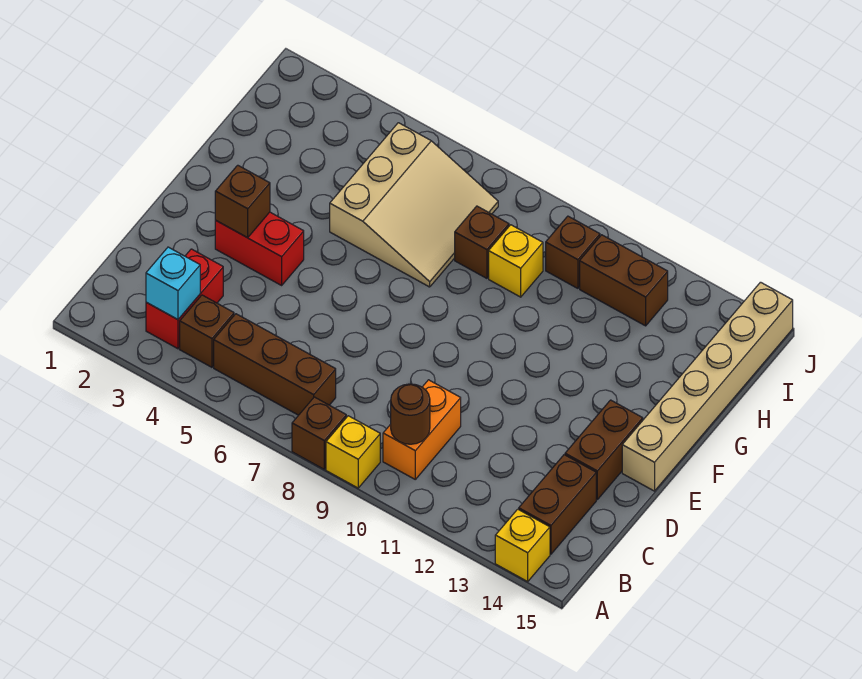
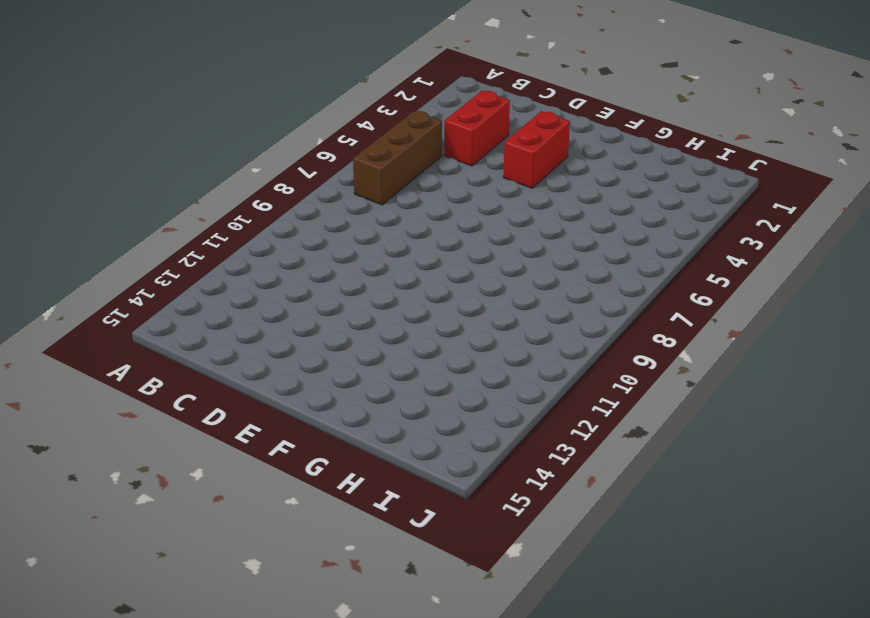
red 1x2 brick [444,91,510,166] -> red 1x2 brick turned to [146,249,223,349]
none -> brown 1x1 brick [292,397,346,469]
none -> yellow 1x1 brick [326,416,380,488]
none -> yellow 1x1 brick [495,509,550,581]

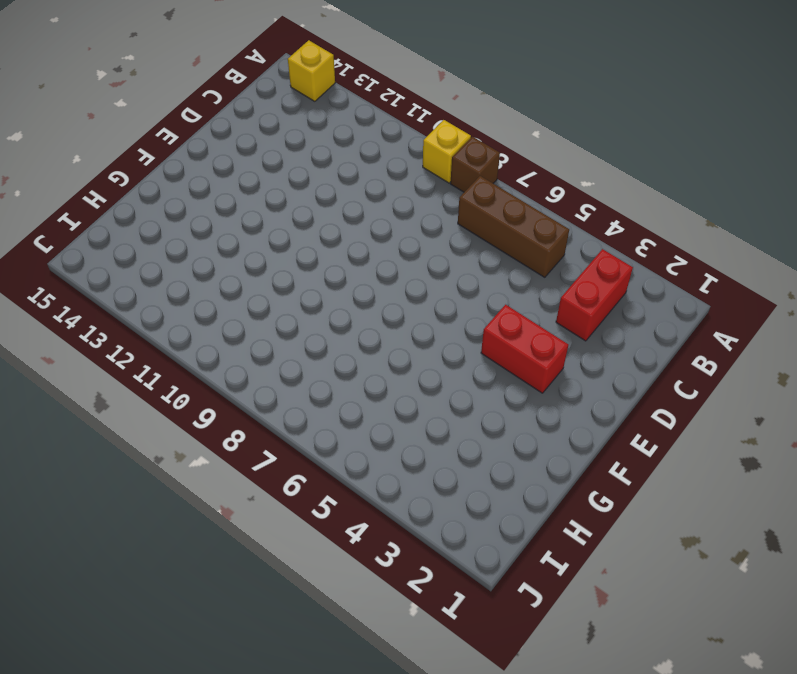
none -> brown 1x1 brick [180,295,234,367]
none -> orange 1x2 brick [383,380,461,479]
none -> brown 1x2 brick [519,455,596,554]

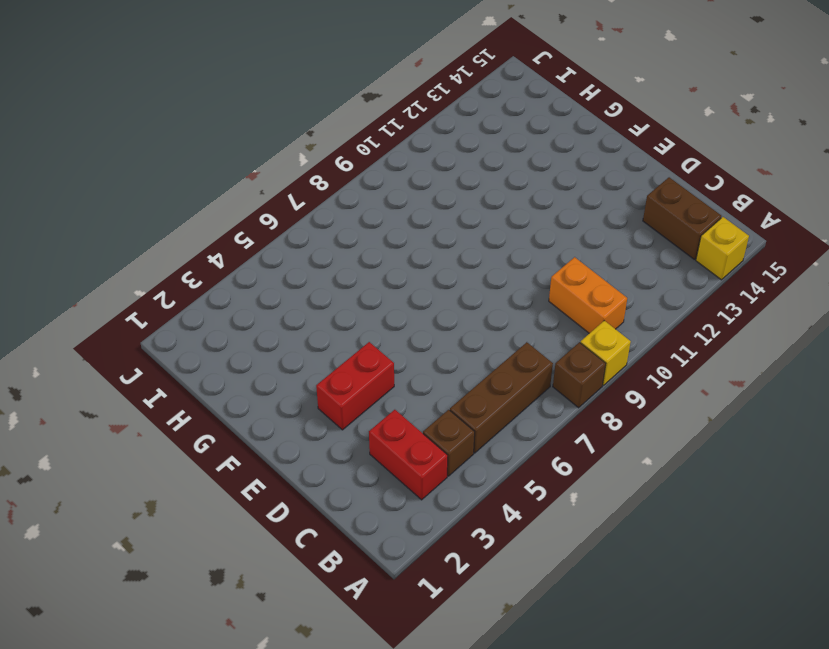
none -> brown 1x2 brick [565,400,643,499]
none -> tan 1x6 brick [622,282,793,491]
none -> tan 3x3 slope [330,123,498,287]

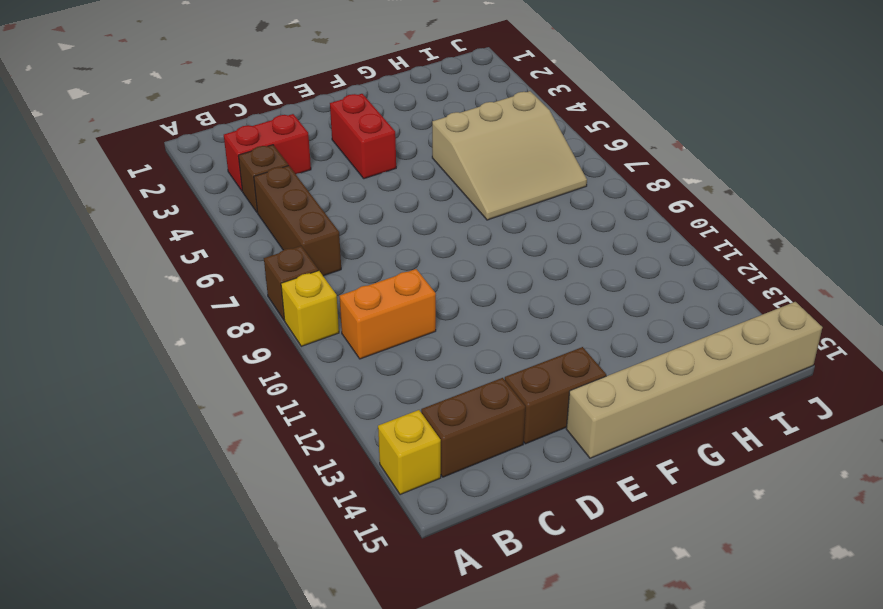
none -> brown 1x1 brick [455,206,509,278]
none -> yellow 1x1 brick [489,225,543,297]
none -> brown 1x1 brick [546,216,600,288]

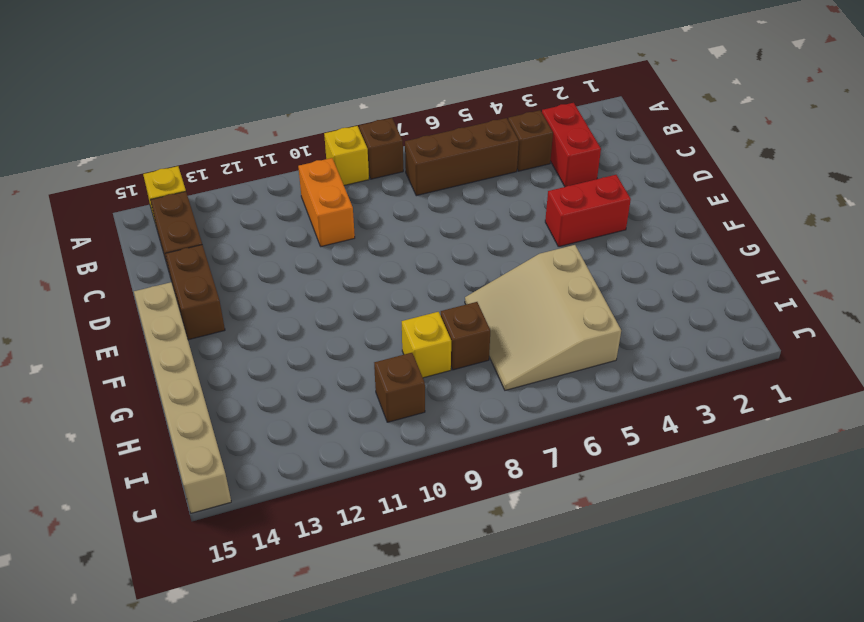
none -> brown 1x2 brick [580,235,668,326]
none -> cyan 1x1 brick [146,247,200,319]
none -> brown 1x1 round brick [391,384,430,444]

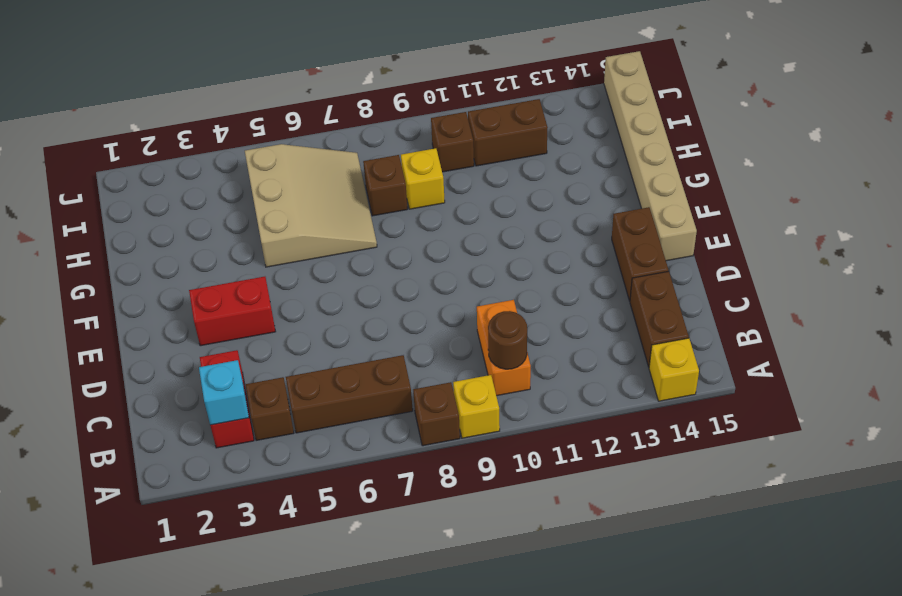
none -> brown 1x1 brick [215,165,270,238]

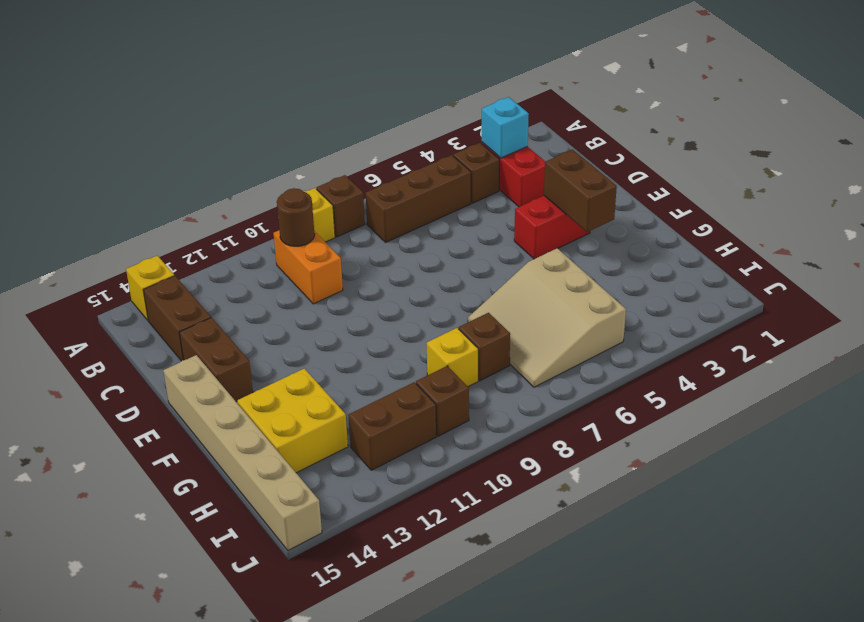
brown 1x2 brick [544,150,617,232] -> brown 1x1 brick [215,165,270,238]
yellow 2x2 brick [237,368,348,473] -> none

